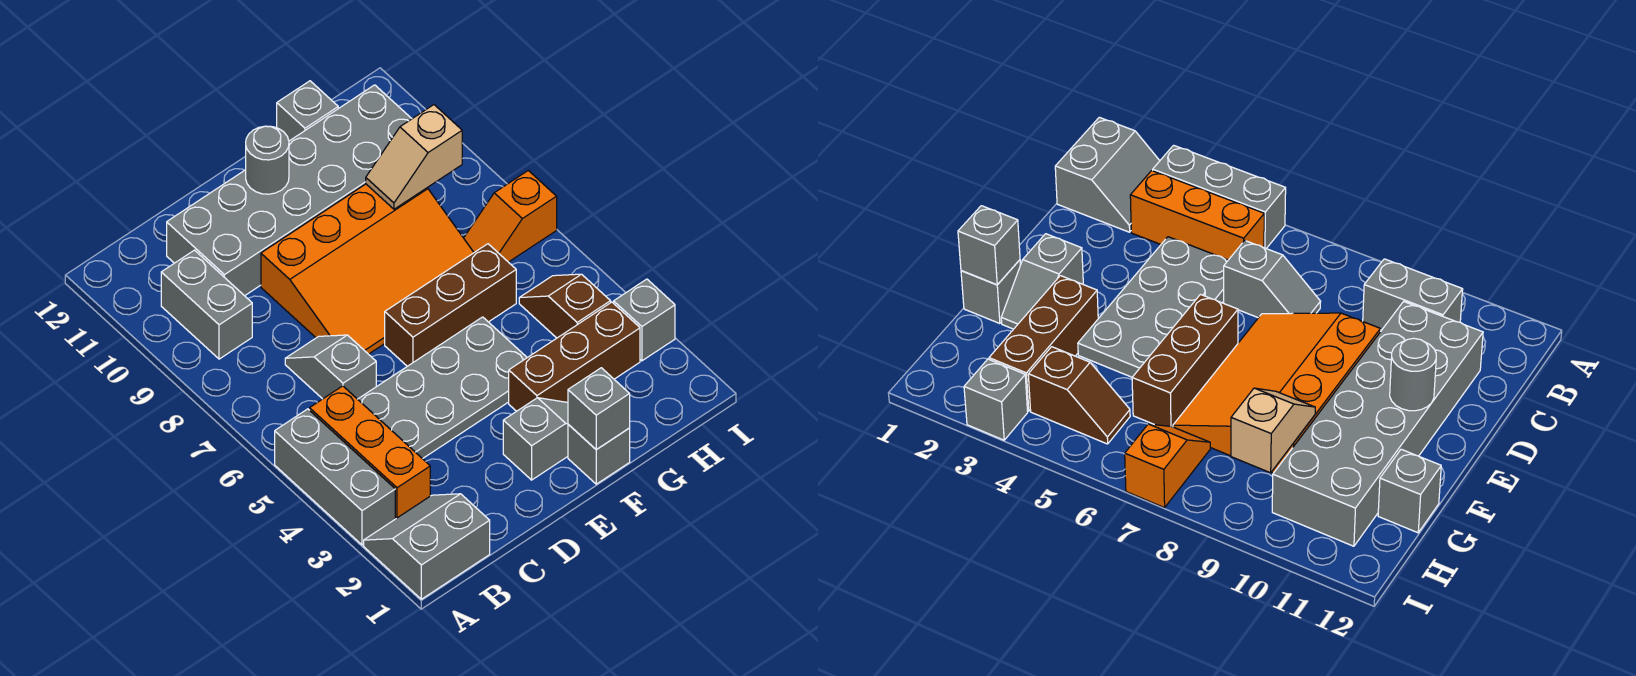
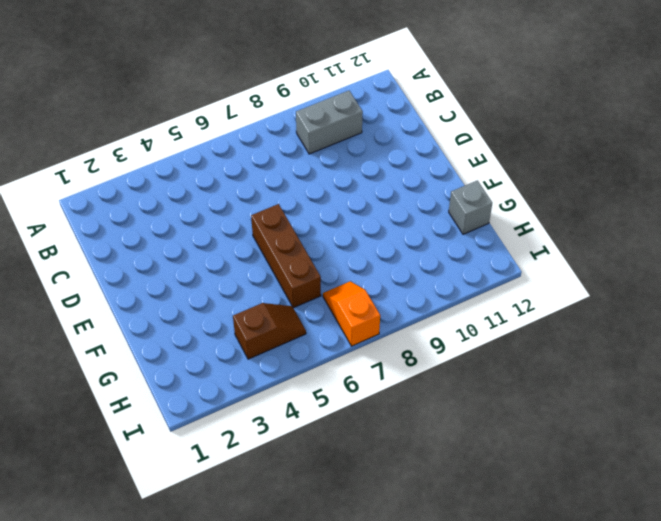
none -> grey 2x2 slope [364,494,490,599]
none -> grey 1x3 brick [275,409,395,545]
none -> orange 1x3 brick [310,386,430,519]

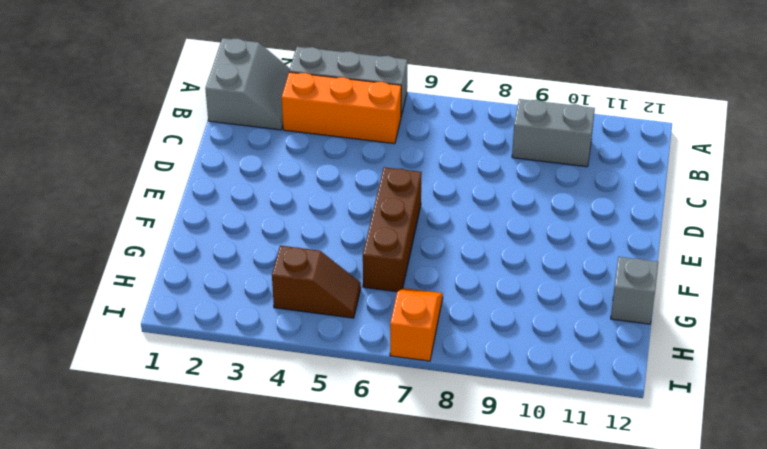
none -> grey 2x4 plate [358,317,527,459]
none -> grey 1x2 slope [285,335,376,399]
none -> grey 2x6 brick [167,85,412,296]

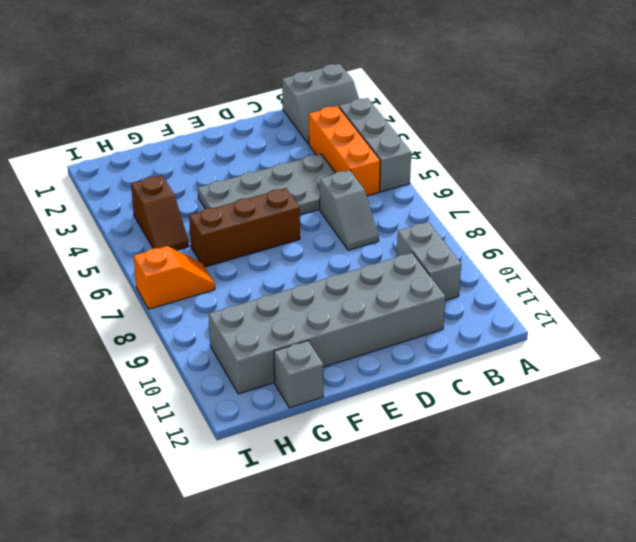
none -> orange 3x4 slope [261,184,474,354]
none -> grey 1x2 slope [503,398,568,480]
none -> grey 1x1 brick [568,424,630,484]

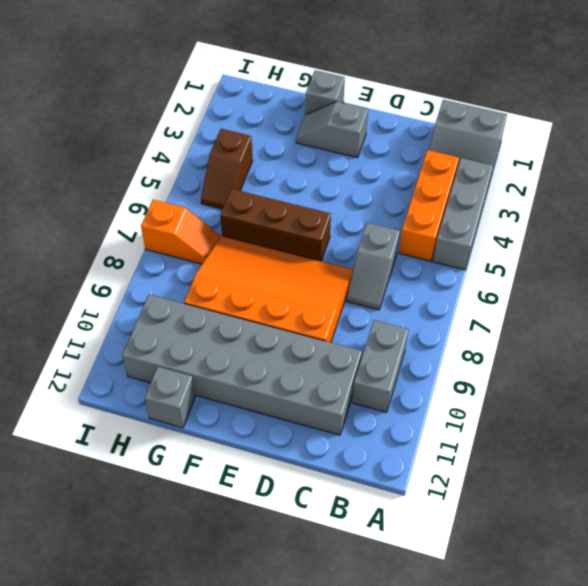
none -> grey 2x4 plate [358,317,527,459]
none -> brown 1x3 brick [509,302,640,411]
none -> grey 1x1 brick [614,279,675,361]

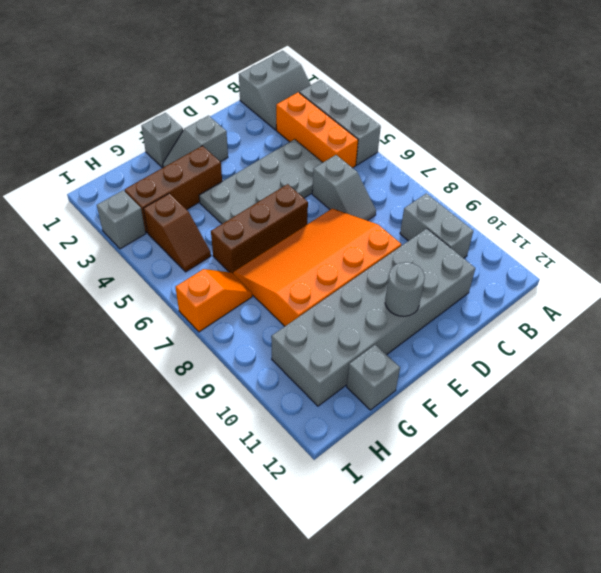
none -> grey 1x1 brick [568,368,630,450]
none -> tan 1x2 slope [366,105,462,209]

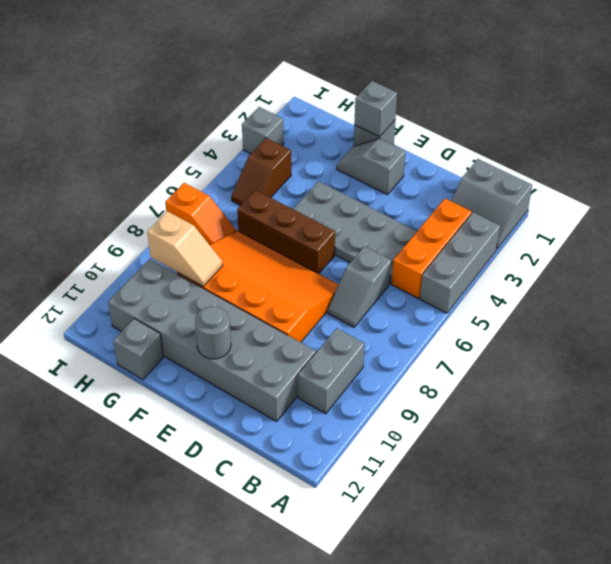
none -> brown 1x3 brick [509,302,640,411]

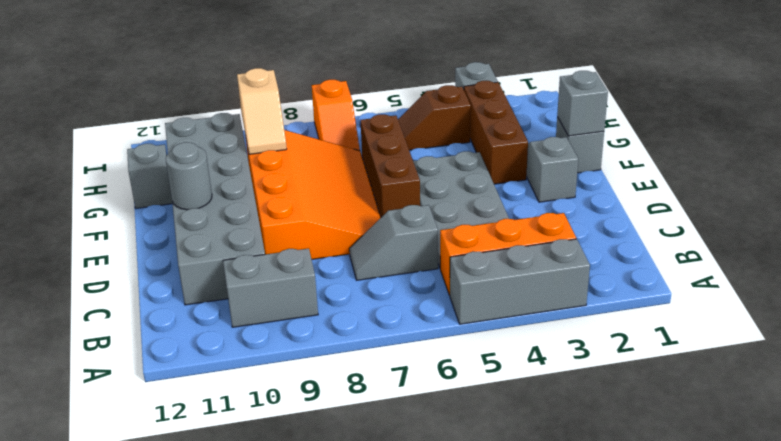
none -> grey 2x2 slope [364,494,490,599]

